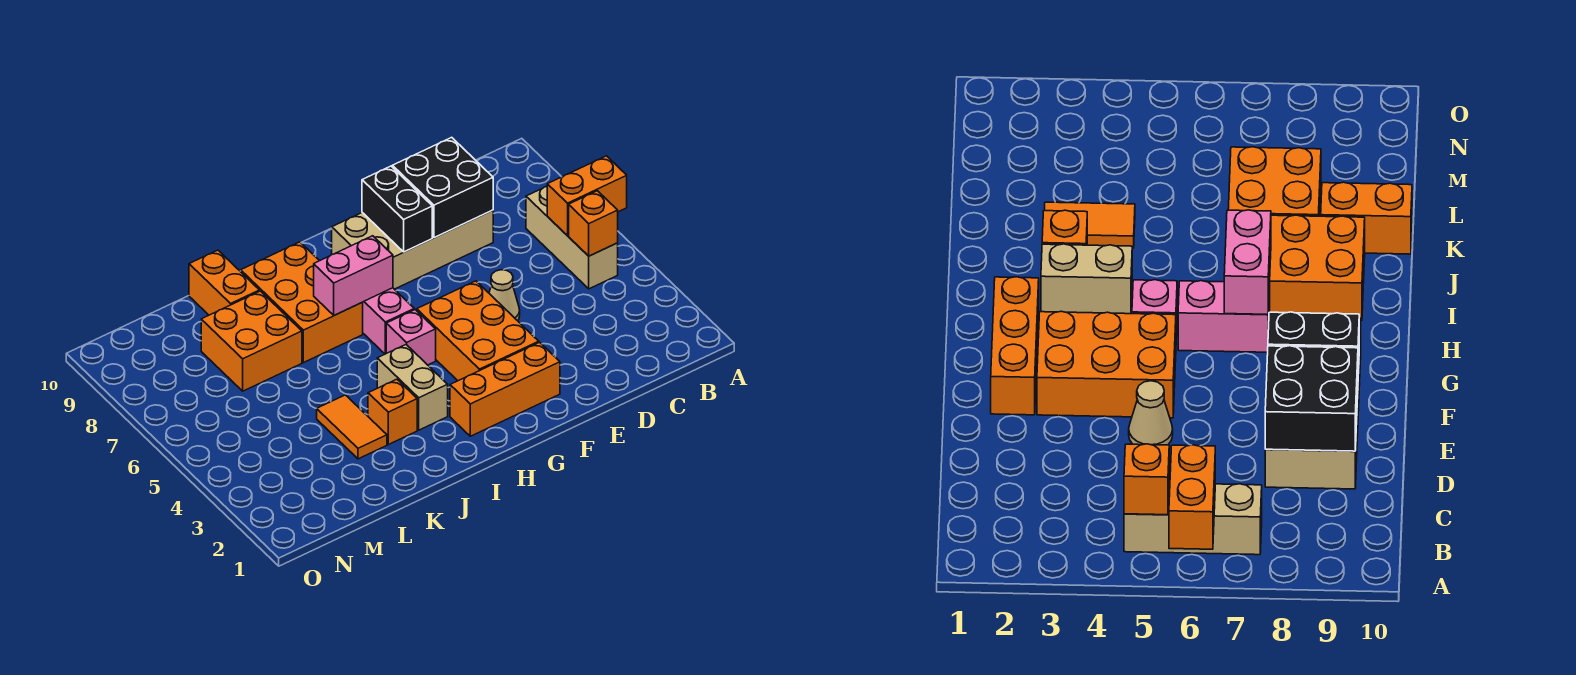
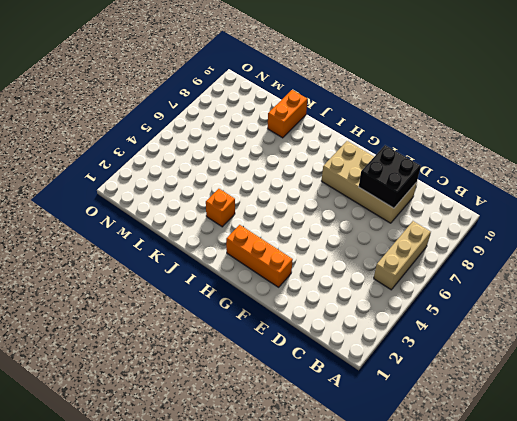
none -> tan 1x1 cone [489,270,520,321]
none -> orange 2x3 brick [417,281,539,381]
none -> pink 1x1 brick [386,310,436,365]

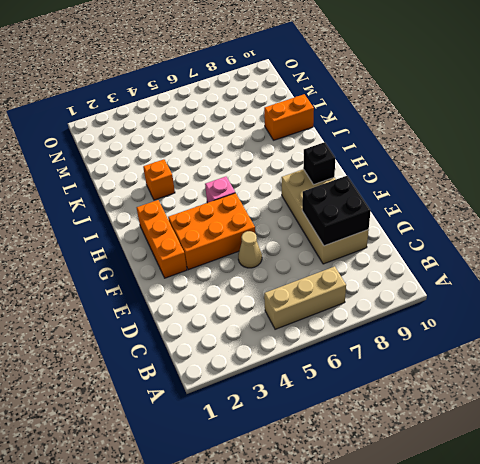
black 1x1 brick [303,142,335,185] -> none
none -> pink 1x2 brick [362,288,414,354]
none -> tan 1x2 brick [377,345,448,430]
none -> orange 2x3 brick [240,242,363,363]

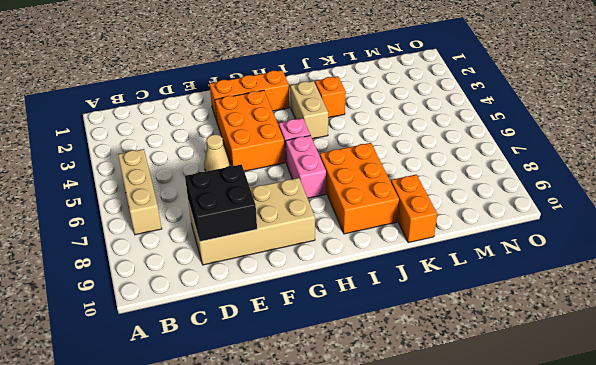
none -> orange 1x2 tile [317,395,387,459]
none -> orange 2x2 brick [201,291,302,391]
none -> orange 1x2 brick [547,156,627,236]

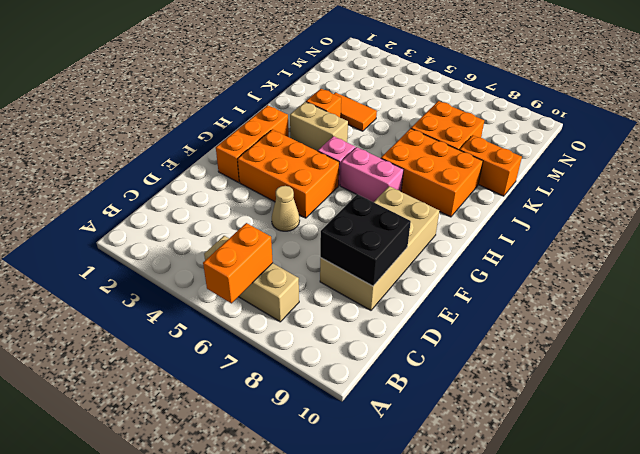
none -> orange 1x1 brick [569,191,618,256]
none -> black 1x2 brick [362,166,432,252]
none -> pink 1x2 brick [314,236,393,315]

